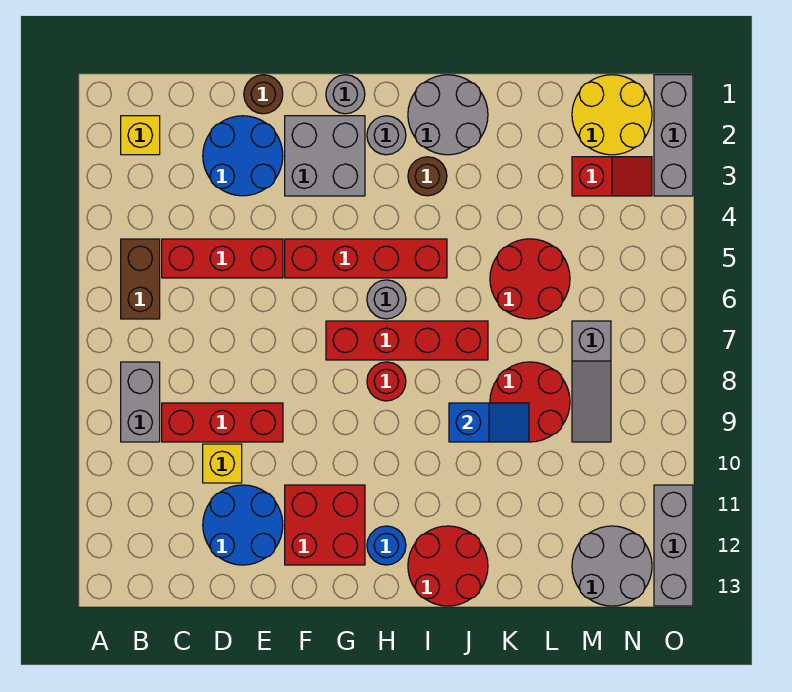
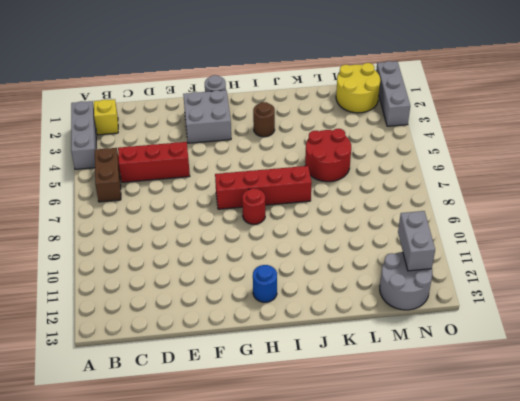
grey 1x3 brick [71,101,96,169] -> grey 1x3 brick moved to [654,485,693,606]
grey 1x2 brick [398,211,435,271] -> grey 1x2 brick moved to [121,362,160,442]
none -> red 1x3 brick [162,403,283,442]
none -> blue 2x2 round brick [203,116,283,196]
none -> yellow 1x1 brick [203,444,242,483]
none -> blue 2x2 round brick [203,485,283,565]

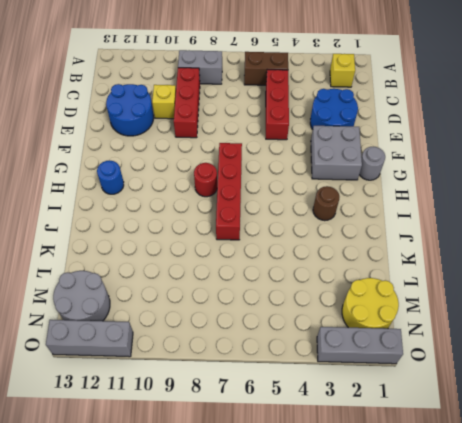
none -> brown 1x1 round brick [244,75,283,114]
none -> red 1x4 brick [285,239,447,278]
none -> red 2x2 brick [285,485,365,565]
none -> grey 1x1 round brick [367,116,406,155]

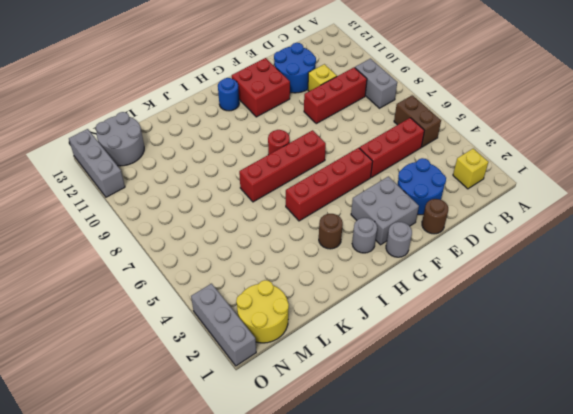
none -> grey 1x1 round brick [367,280,406,319]
none -> grey 2x2 round brick [408,75,488,155]
none -> red 2x2 round brick [408,526,488,606]
none -> red 2x2 round brick [490,239,570,319]

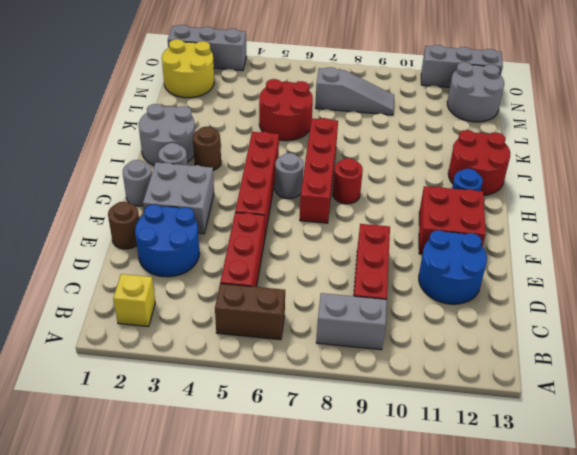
none -> yellow 1x1 brick [203,444,242,483]
none -> red 2x2 round brick [490,362,570,442]
none -> red 1x2 slope [572,157,652,196]
none -> blue 1x2 slope [449,403,529,442]

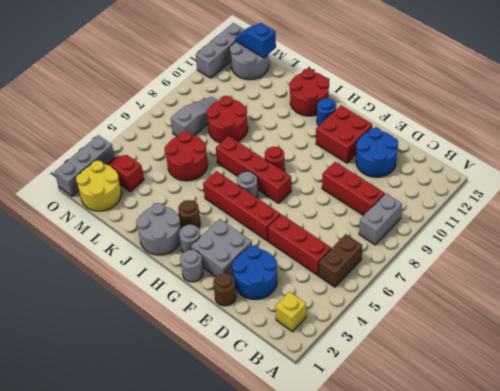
blue 1x2 slope [235,23,276,58] -> blue 1x2 slope moved to [449,403,529,442]
none -> yellow 1x1 brick [203,444,242,483]

